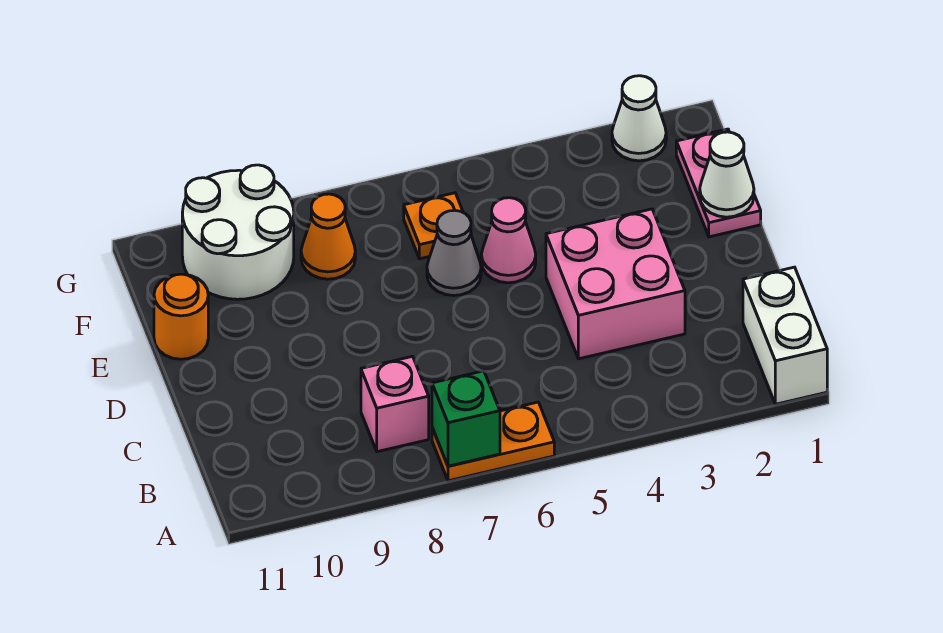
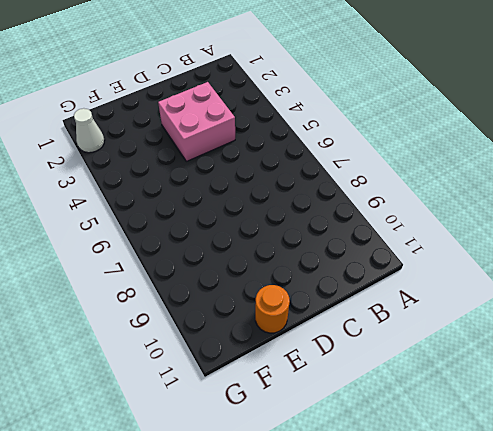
none -> white 1x2 brick [743,267,827,404]
none -> orange 1x2 plate [432,402,554,481]
none -> pink 1x1 brick [361,356,429,452]

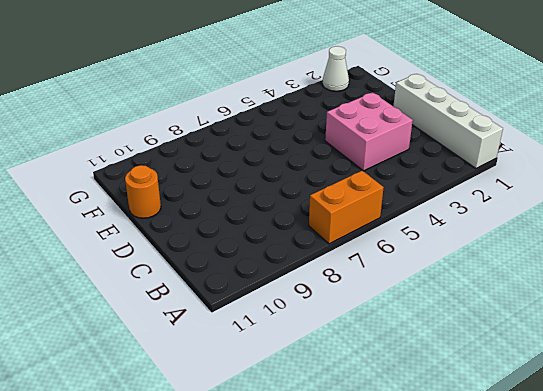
white 1x4 brick [393,74,503,168] -> white 1x2 brick [743,267,827,404]
orange 1x2 brick [309,171,384,244] -> orange 1x2 plate [432,402,554,481]
none -> pink 1x1 brick [361,356,429,452]
none -> pink 1x2 plate [676,129,761,237]
none -> pink 1x1 cone [481,198,536,283]

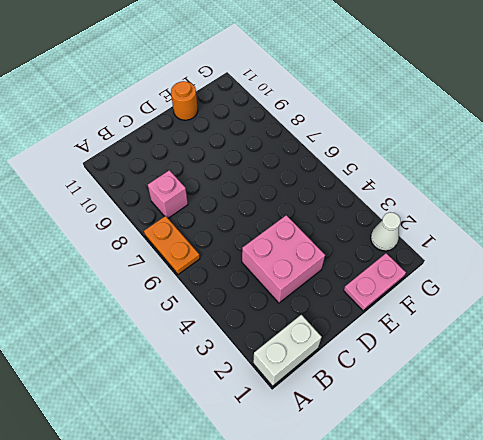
none -> pink 1x1 cone [481,198,536,283]
none -> grey 1x1 cone [427,210,481,296]
none -> orange 1x1 plate [404,193,463,259]

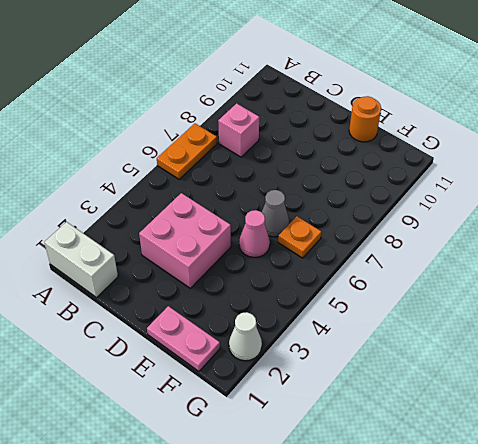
none -> orange 1x1 cone [301,194,355,279]
none -> white 2x2 round brick [182,165,294,299]
none -> green 1x1 brick [432,371,500,466]

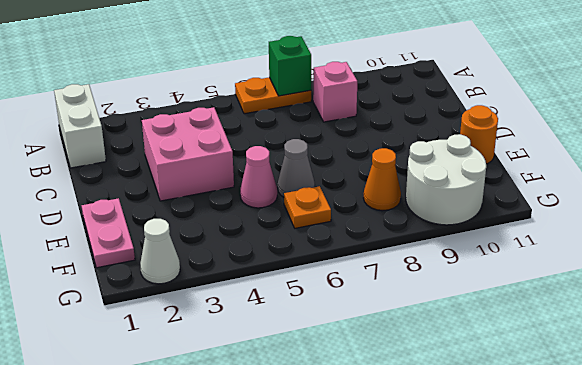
none -> white 1x1 cone [700,132,754,217]

